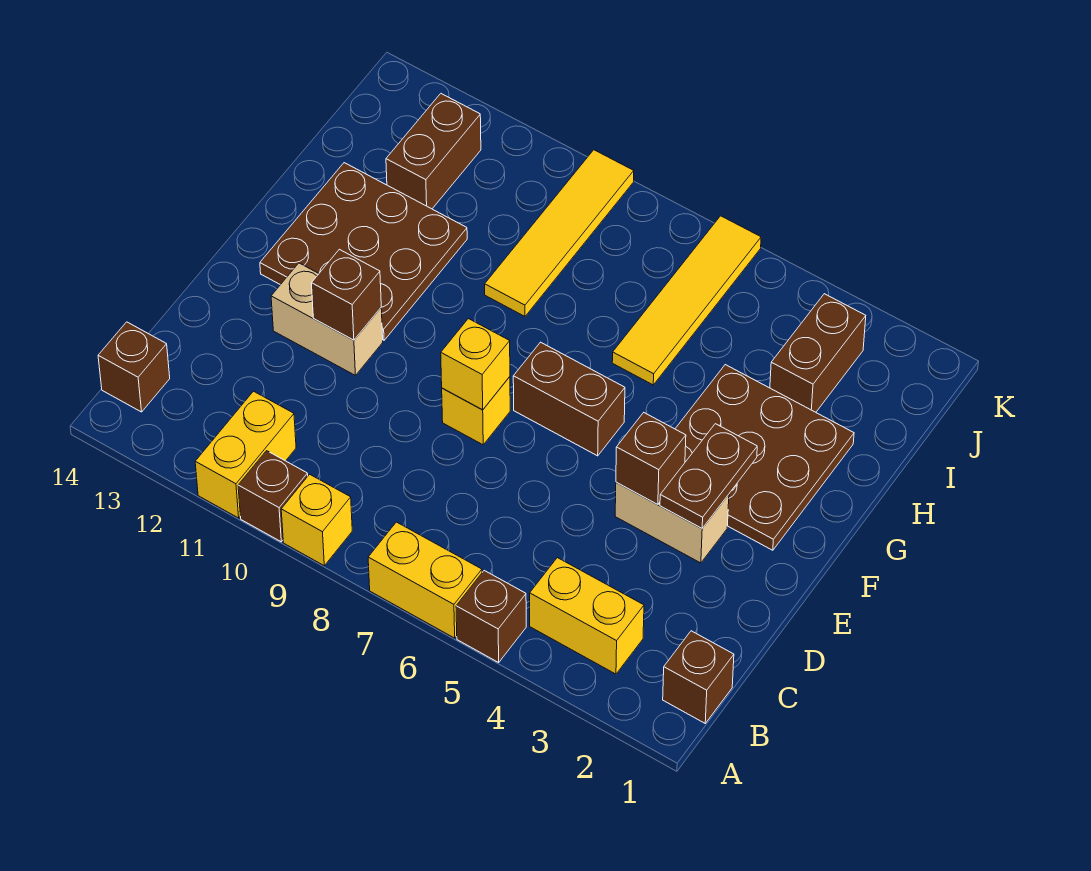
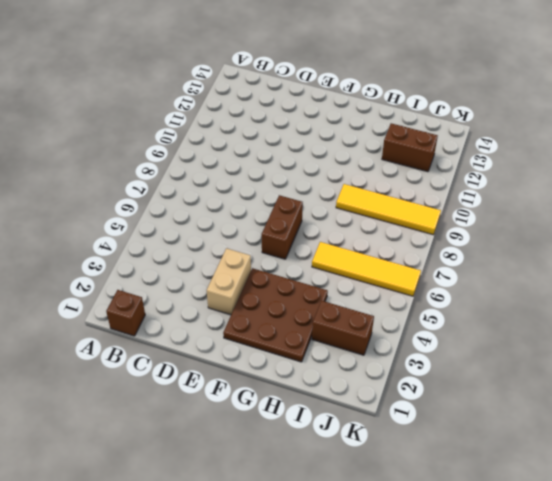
none -> brown 1x1 brick [456,571,526,662]
none -> yellow 1x2 brick [368,522,482,638]
none -> yellow 1x1 brick [281,474,352,566]

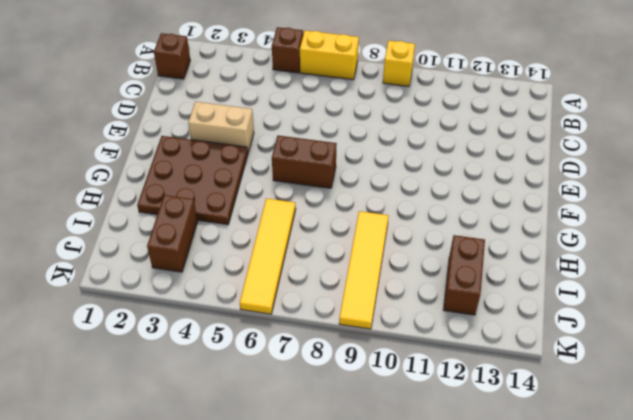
none -> brown 1x1 brick [238,451,308,542]
none -> yellow 1x2 brick [195,391,296,518]
none -> yellow 1x2 brick [530,558,644,674]

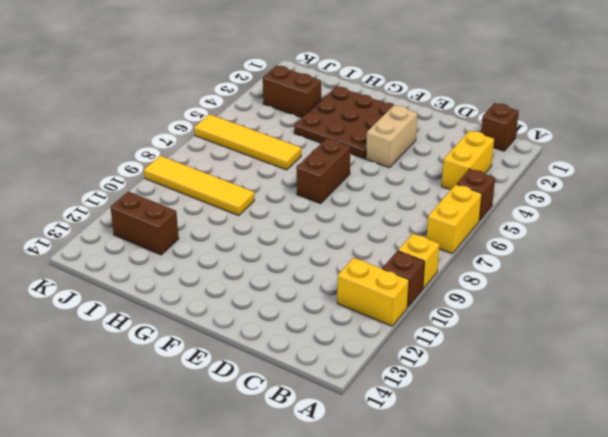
none -> brown 1x1 brick [98,322,170,412]
none -> yellow 1x1 brick [442,377,510,445]
none -> tan 1x2 brick [271,263,383,375]

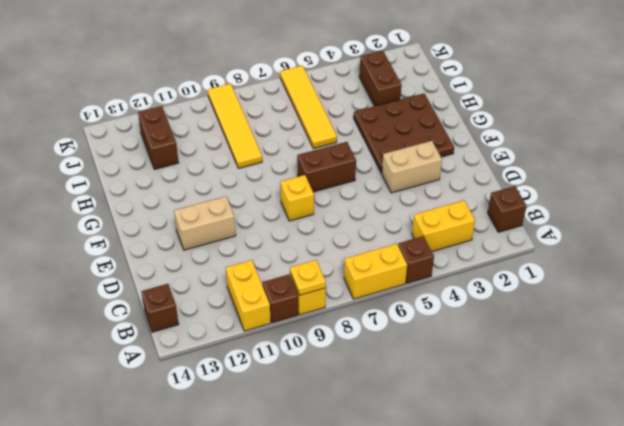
yellow 1x1 plate [290,260,326,295] -> none
none -> brown 3x3 plate [260,163,467,340]
none -> brown 1x2 plate [660,424,757,528]
none -> brown 1x1 brick [616,413,686,505]

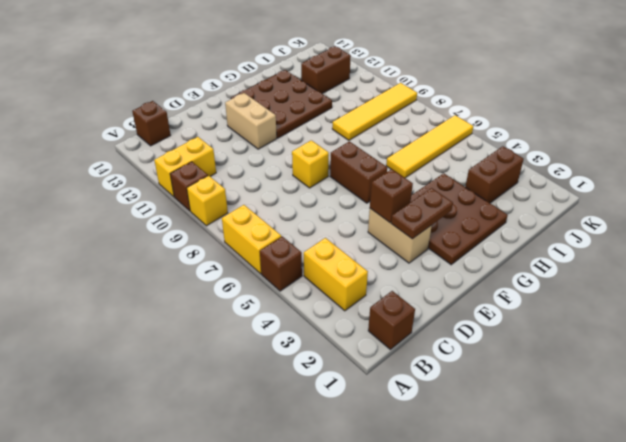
none -> yellow 1x1 brick [441,319,510,410]
none -> brown 1x1 brick [312,249,381,340]

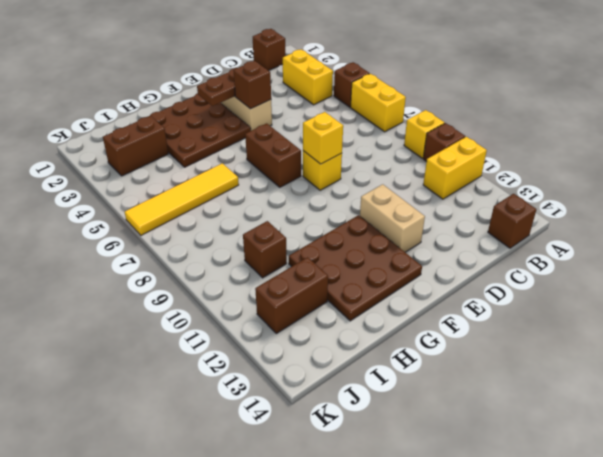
brown 1x1 brick [243,221,287,278] -> brown 1x1 brick moved to [312,249,381,340]
none -> yellow 1x4 tile [485,150,634,316]

